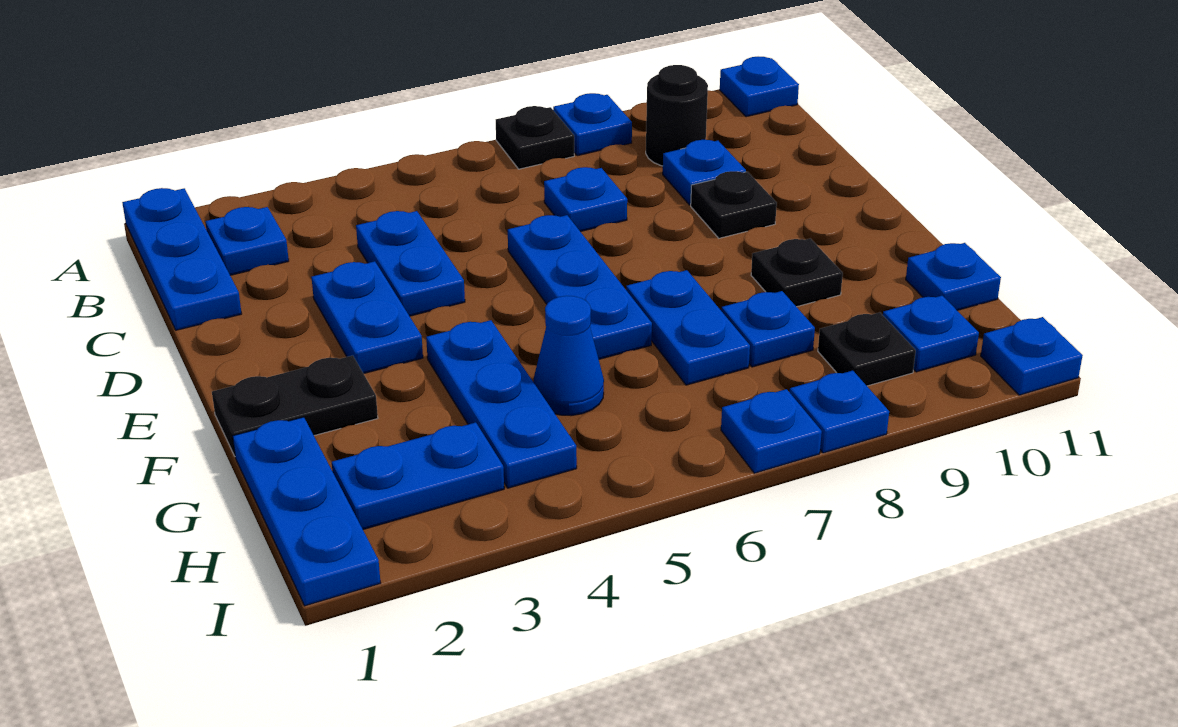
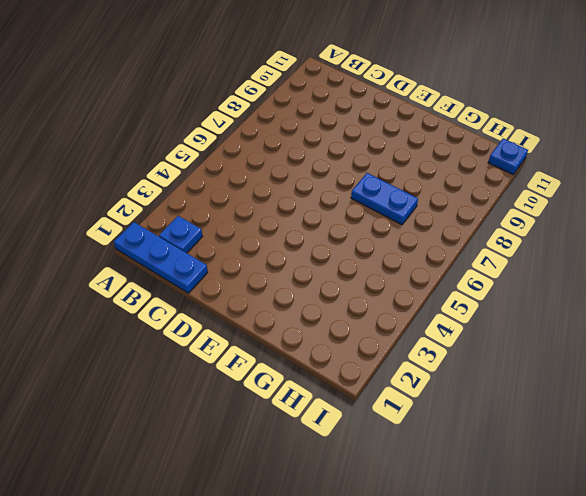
none -> black 1x1 plate [496,106,574,169]
none -> blue 1x1 plate [553,93,632,156]
none -> blue 1x1 plate [720,57,799,117]

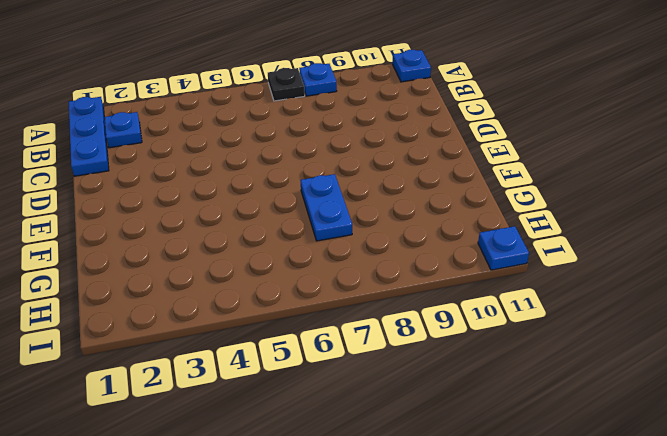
none -> black 1x1 round brick [646,65,708,166]
none -> blue 1x2 plate [356,211,465,316]
none -> blue 1x1 plate [544,167,627,232]

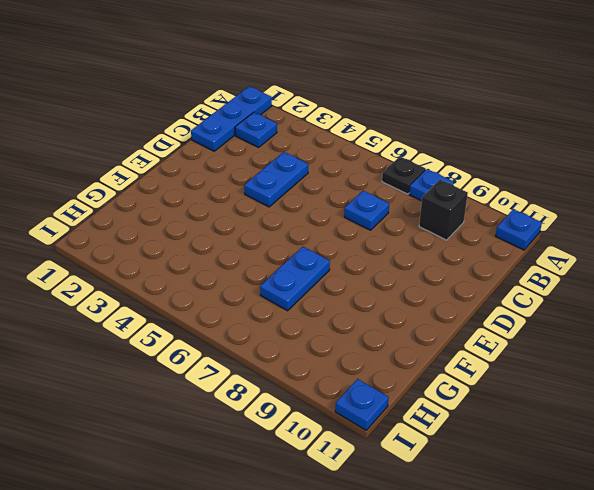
black 1x1 brick [419,180,468,240] -> black 1x1 round brick [646,65,708,166]
none -> blue 1x1 plate [663,140,746,205]
none -> blue 1x2 plate [311,261,423,374]
none -> blue 1x3 plate [508,215,652,359]

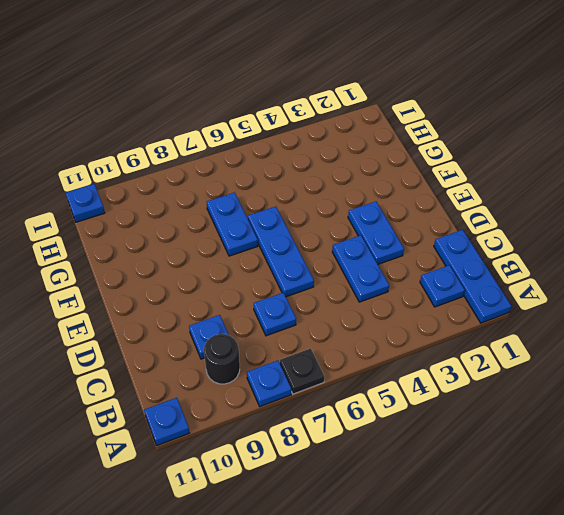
none -> black 1x1 plate [691,171,777,238]
none -> black 1x2 plate [212,356,378,456]
none -> blue 1x3 plate [426,320,577,488]

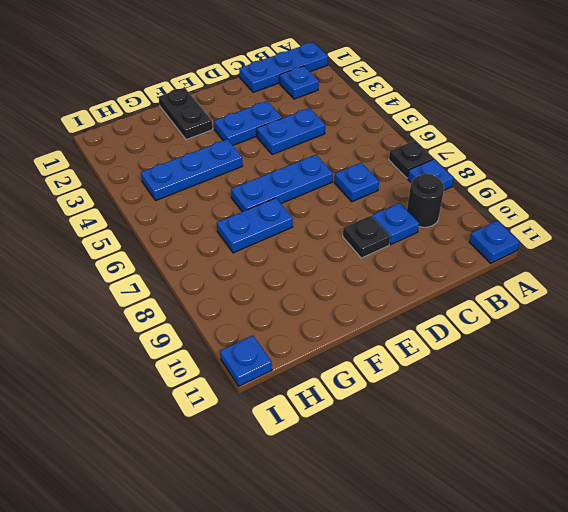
none -> black 1x1 plate [751,239,843,307]
none -> blue 1x3 plate [233,417,381,606]
none -> blue 1x1 cone [533,296,604,416]

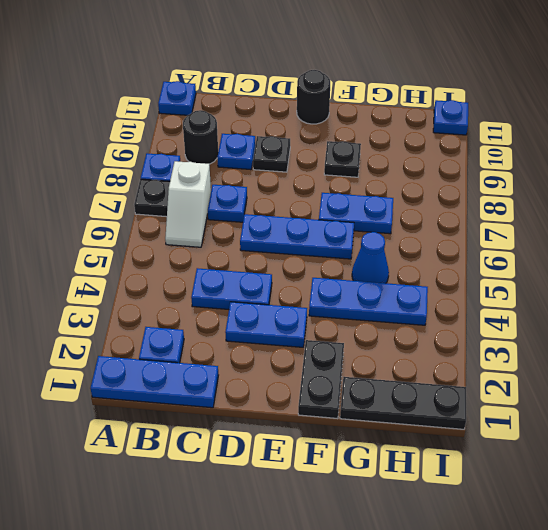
white 1x2 slope [165,161,211,247] -> none
black 1x1 round brick [297,70,330,124] -> none
black 1x3 plate [340,377,466,429] -> blue 1x3 plate [233,417,381,606]
none -> blue 1x1 plate [721,291,815,367]
none -> blue 1x1 plate [906,243,1001,310]
none -> blue 1x2 plate [332,422,504,530]

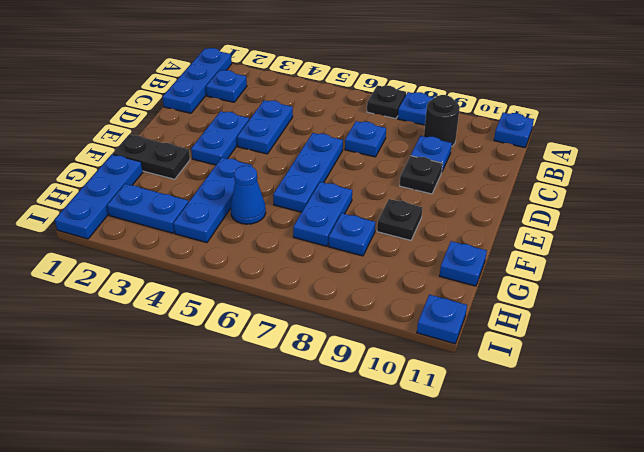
none -> black 1x1 plate [818,312,916,386]
none -> blue 1x1 plate [883,296,979,372]
none -> blue 1x1 plate [721,389,822,473]

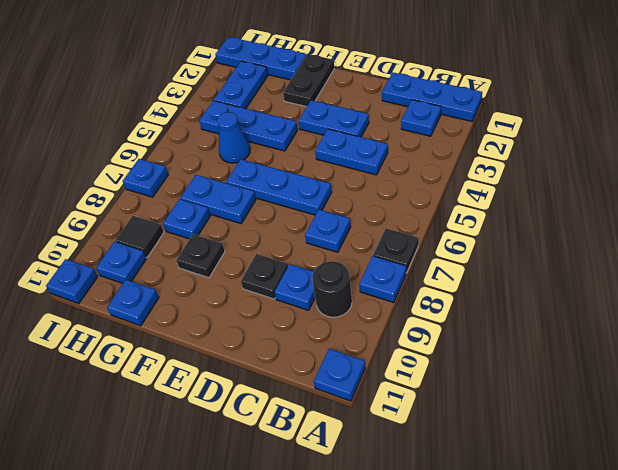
black 1x1 tile [115,216,164,258] -> black 1x1 plate [818,312,916,386]
none -> blue 1x1 plate [790,371,889,453]

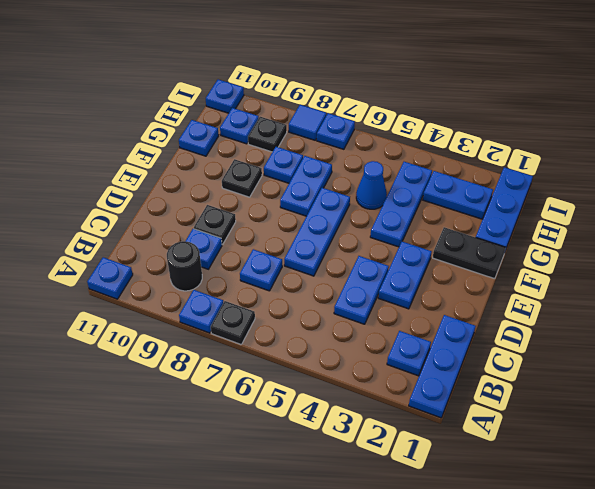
blue 1x1 tile [289,105,326,140] -> blue 1x1 plate [790,371,889,453]

